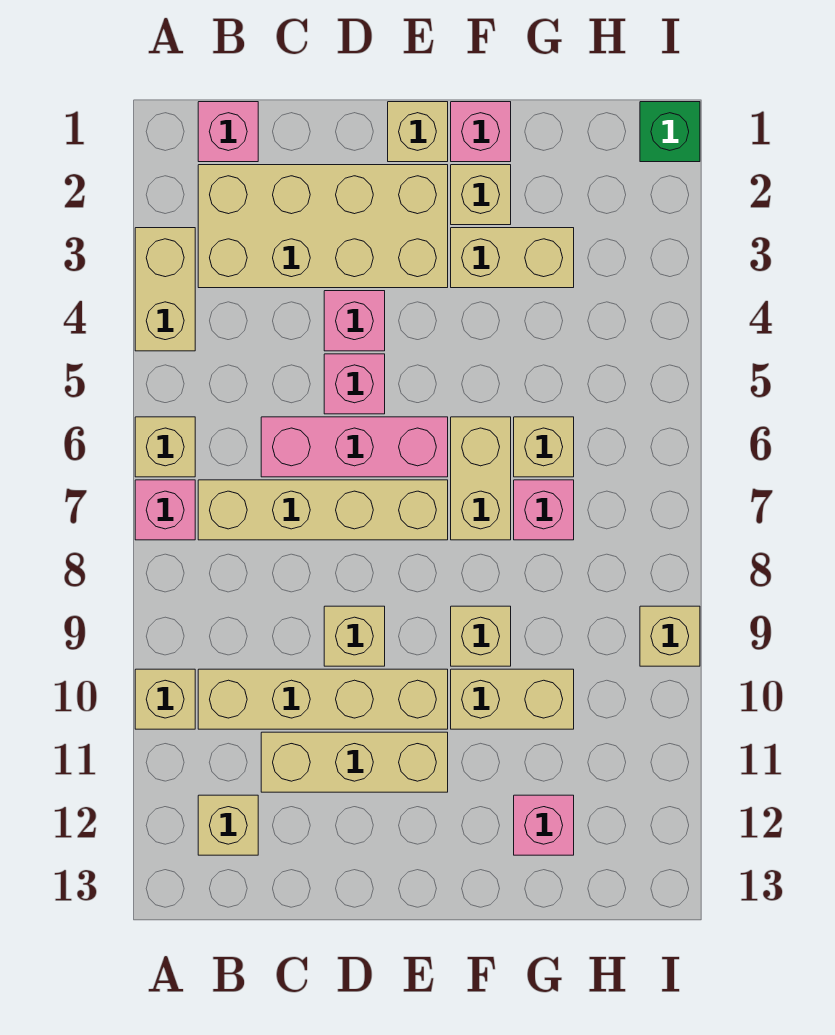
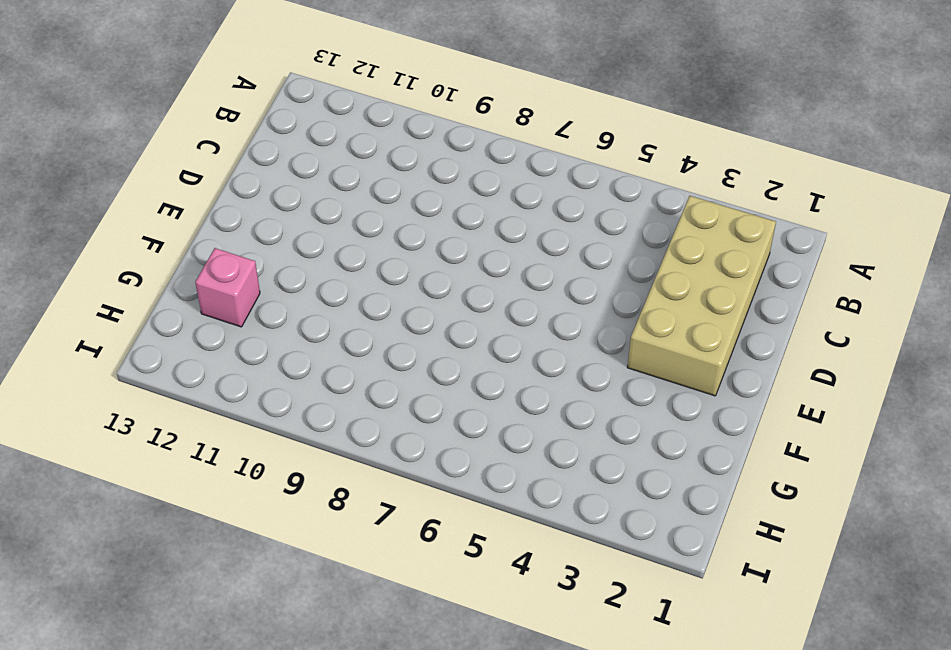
none -> tan 1x2 brick [135,228,195,351]
none -> tan 1x1 brick [135,417,195,477]
none -> pink 1x1 brick [135,480,195,540]

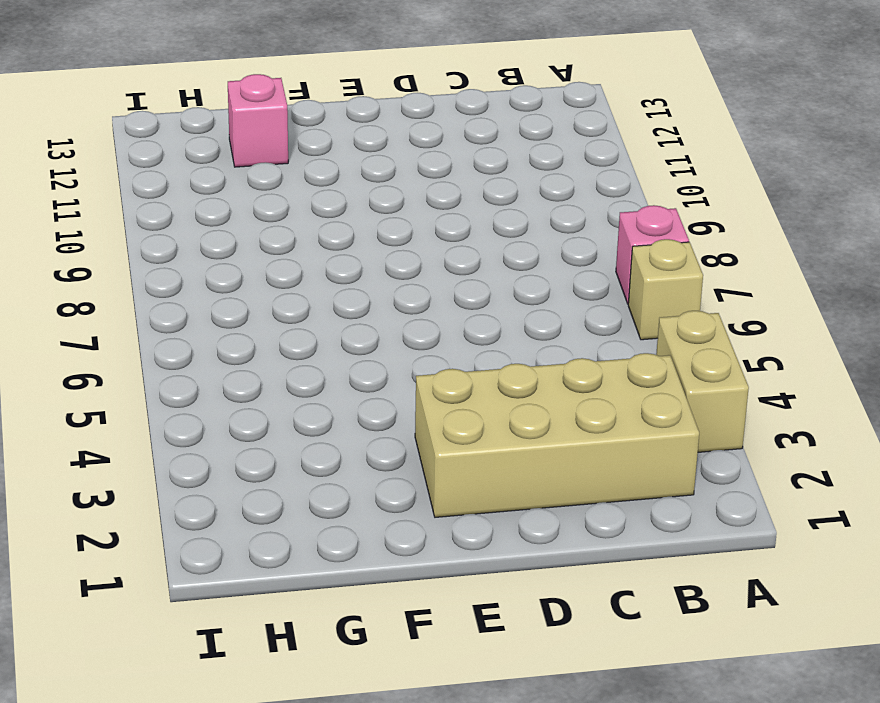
none -> tan 1x1 brick [135,669,195,729]
none -> pink 1x1 brick [198,102,258,162]
none -> tan 1x4 brick [198,480,448,540]

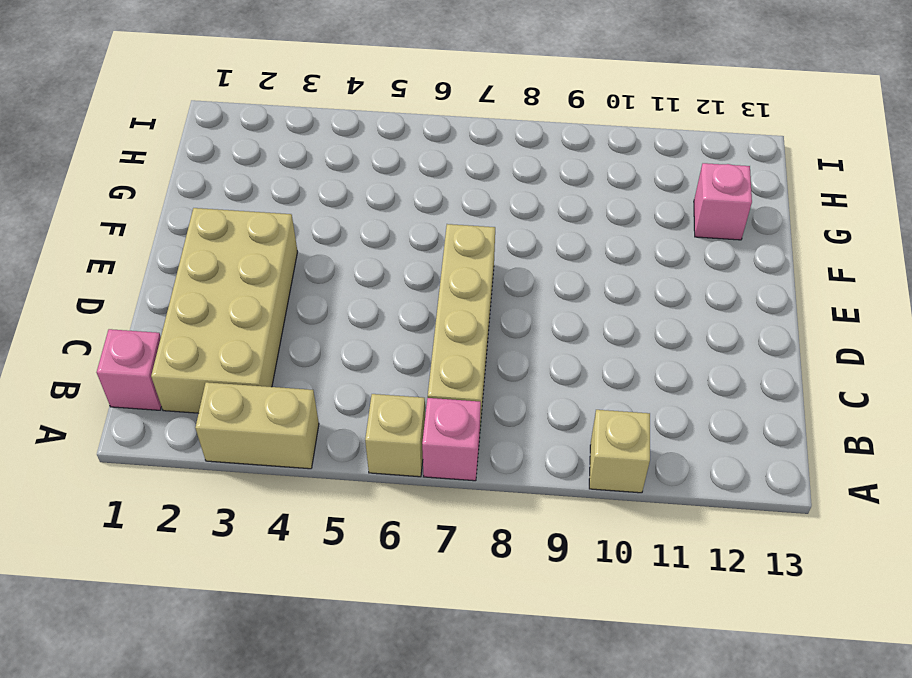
none -> tan 1x4 brick [198,669,448,729]
none -> tan 1x1 brick [198,795,258,855]
none -> pink 1x3 brick [261,417,448,477]

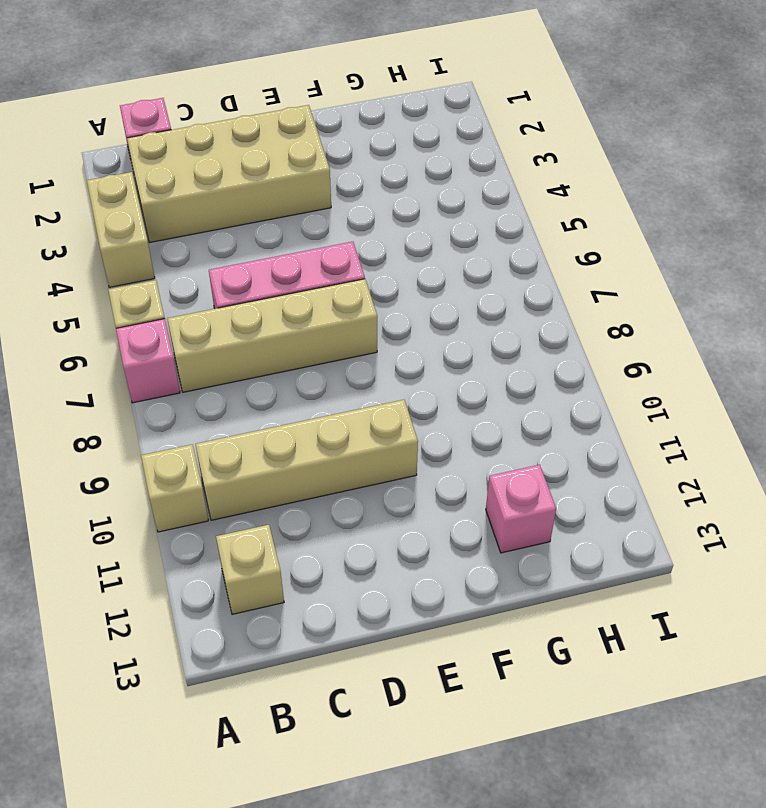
none -> tan 1x3 brick [261,732,448,792]
none -> pink 1x1 brick [324,291,385,351]
none -> pink 1x1 brick [324,354,385,414]

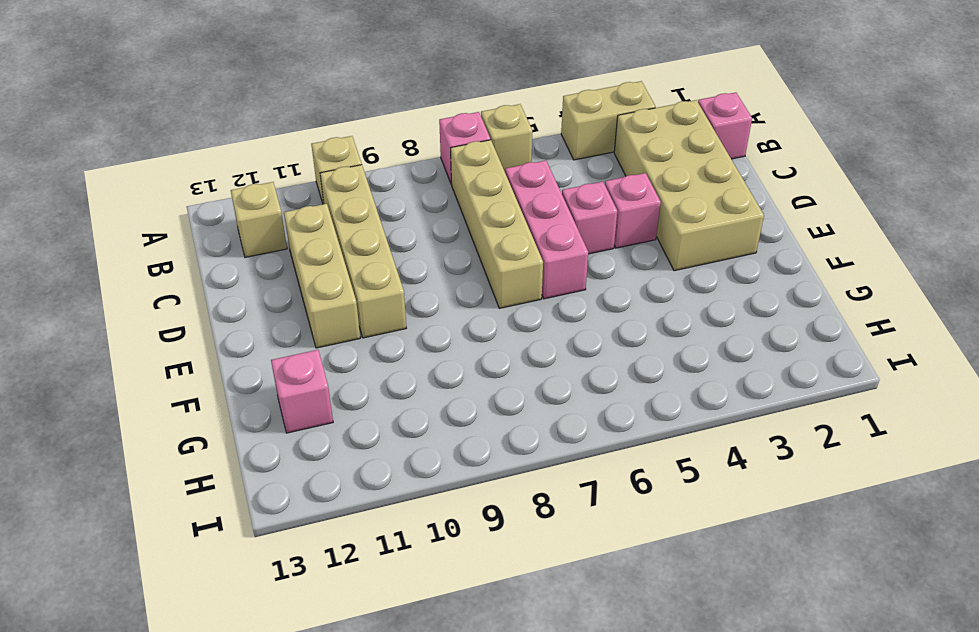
none -> tan 1x1 brick [324,606,385,666]
none -> tan 1x1 brick [388,102,448,162]
none -> pink 1x1 brick [451,102,511,162]

